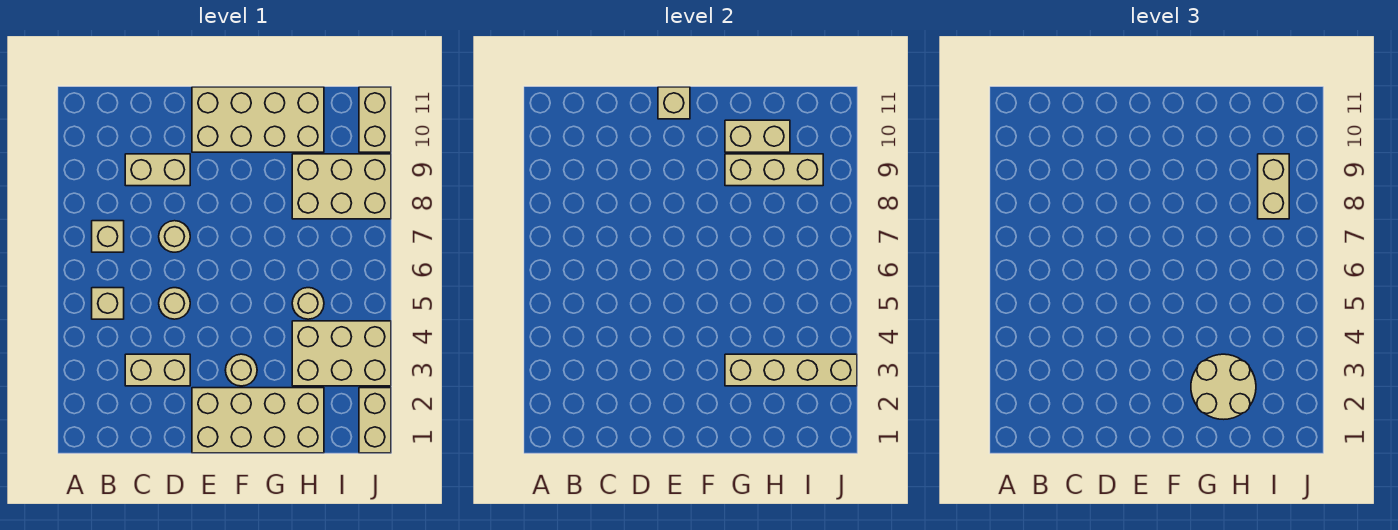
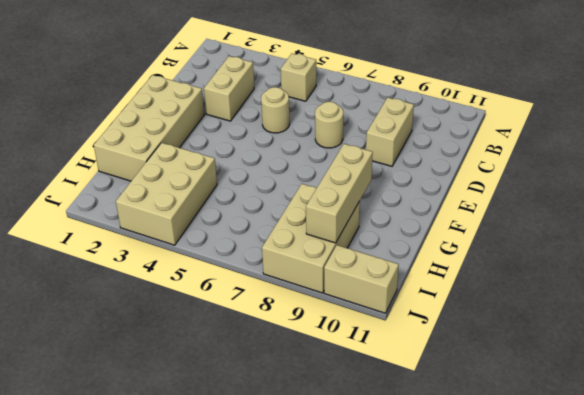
none -> tan 1x1 brick [92,221,124,252]
none -> tan 2x4 brick [192,87,324,152]
none -> tan 1x1 round brick [225,354,257,386]

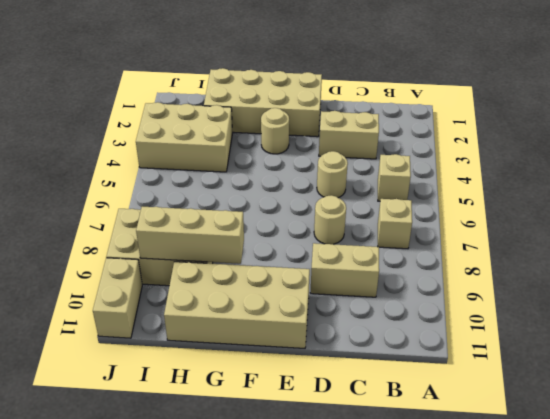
none -> tan 1x1 round brick [292,288,324,319]
none -> tan 1x2 brick [359,388,391,453]
none -> tan 1x1 brick [658,87,690,119]

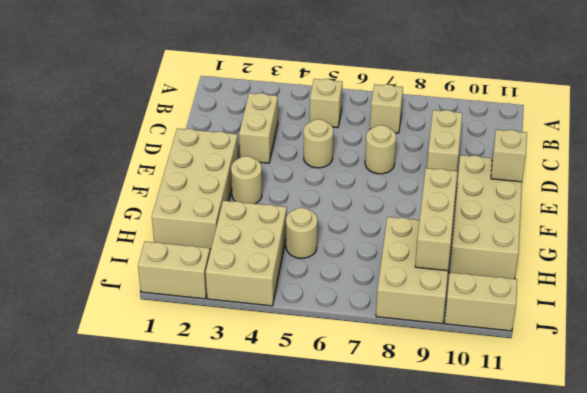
none -> tan 1x4 brick [725,354,857,386]
none -> tan 1x2 brick [725,120,790,152]
none -> tan 2x2 round brick [1191,354,1256,419]

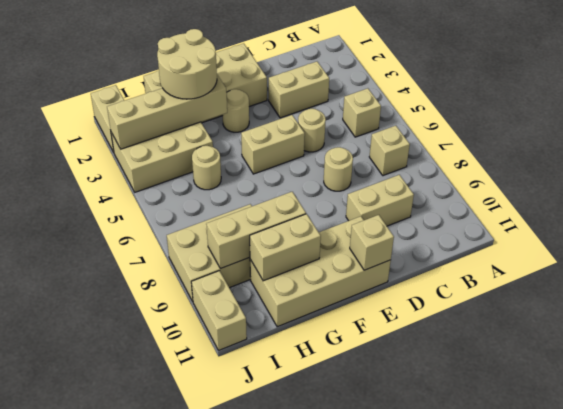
tan 1x2 brick [241,115,305,174] -> tan 1x2 brick turned to [1258,154,1289,219]

